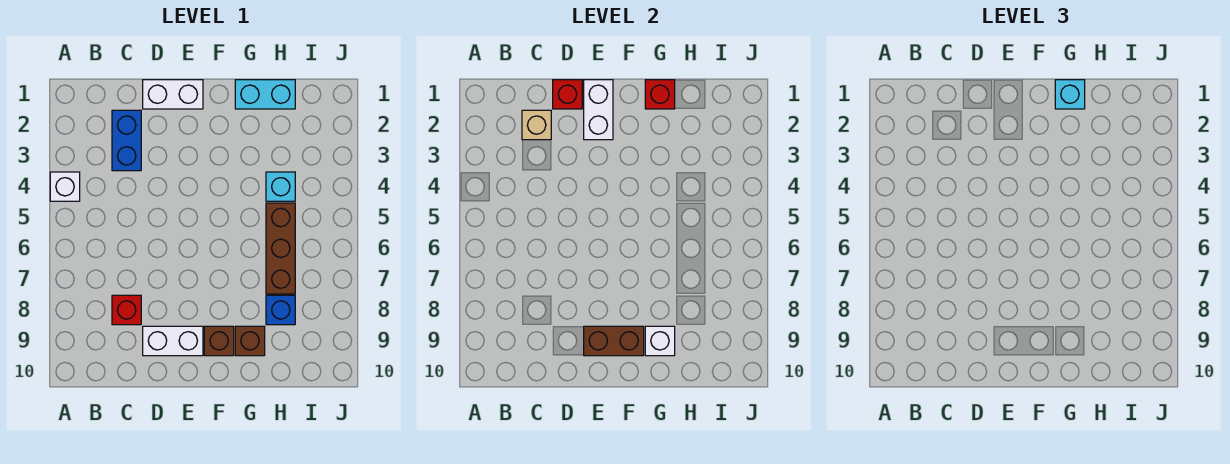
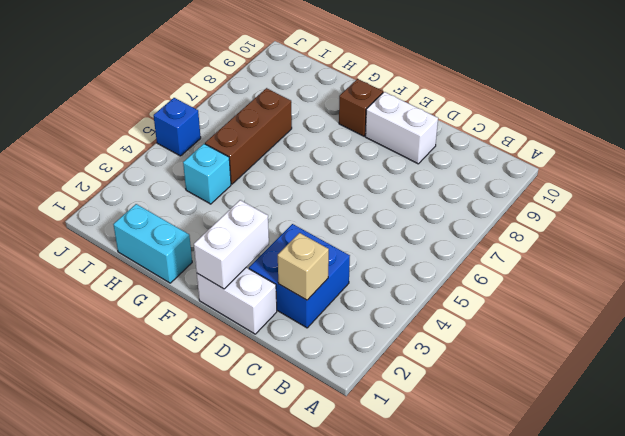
blue 2x2 brick [249,224,350,328] -> blue 1x2 brick [112,110,141,171]
blue 1x1 brick [154,98,201,156] -> blue 1x1 brick moved to [266,295,295,325]
none -> white 1x1 brick [50,172,80,201]
none -> red 1x1 brick [112,295,141,325]
none -> brown 1x1 brick [235,326,265,356]

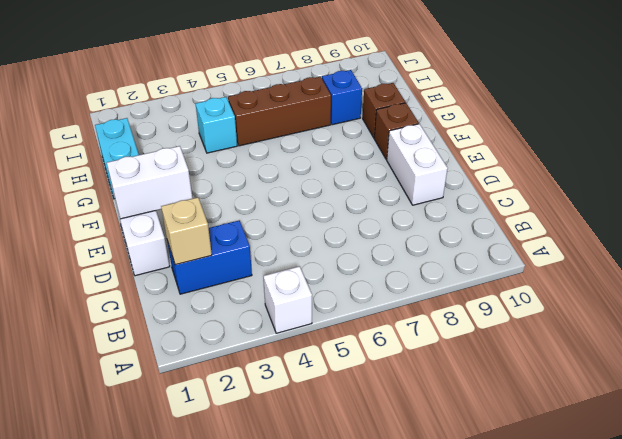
none -> red 1x1 brick [112,295,141,325]
none -> red 1x1 brick [553,80,582,109]
none -> brown 1x2 brick [584,326,644,356]

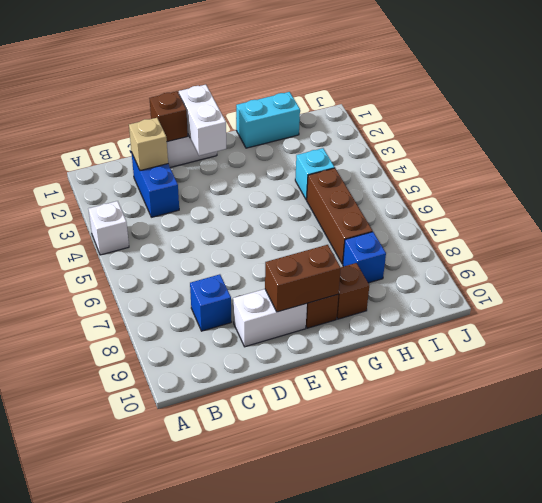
blue 1x1 brick [190,274,231,331] -> red 1x1 brick [112,295,141,325]
brown 1x1 brick [150,91,188,142] -> red 1x1 brick [553,80,582,109]
none -> red 1x1 brick [645,80,675,109]
none -> white 1x1 brick [645,326,675,356]
none -> cyan 1x1 brick [1055,80,1085,109]

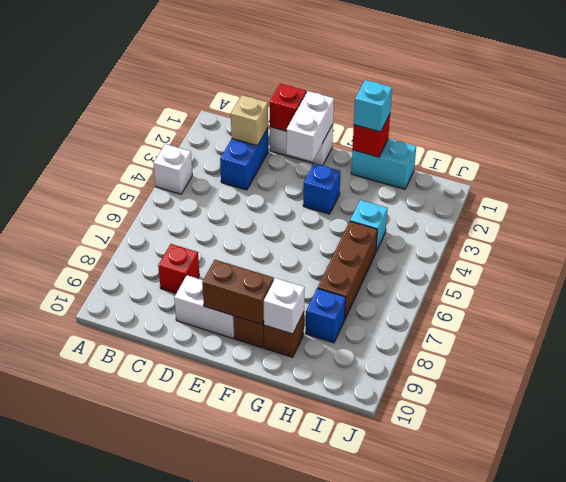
blue 1x1 brick [303,163,340,214] -> none

